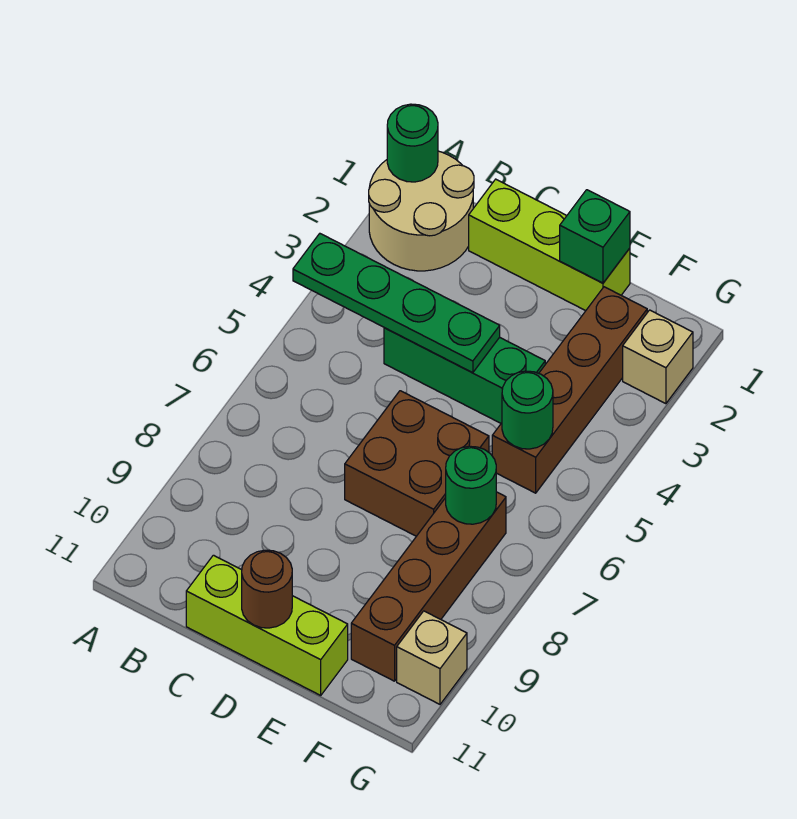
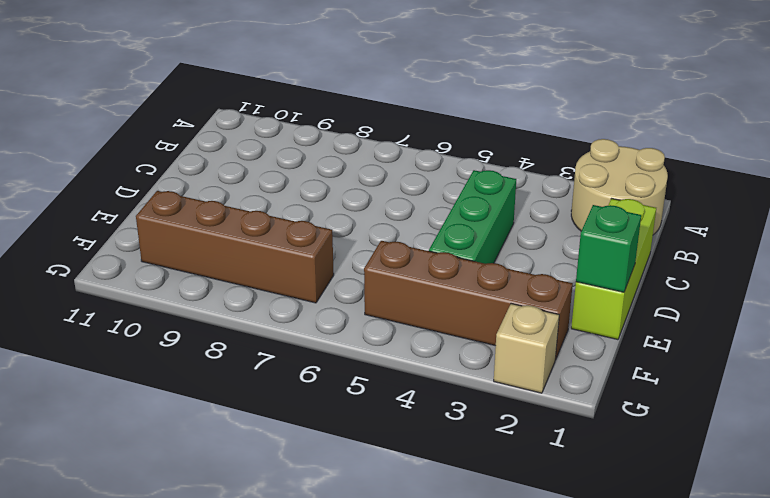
none -> lime 1x3 brick [186,555,348,695]
none -> brown 2x2 brick [345,391,489,536]
none -> tan 1x1 brick [397,611,467,704]

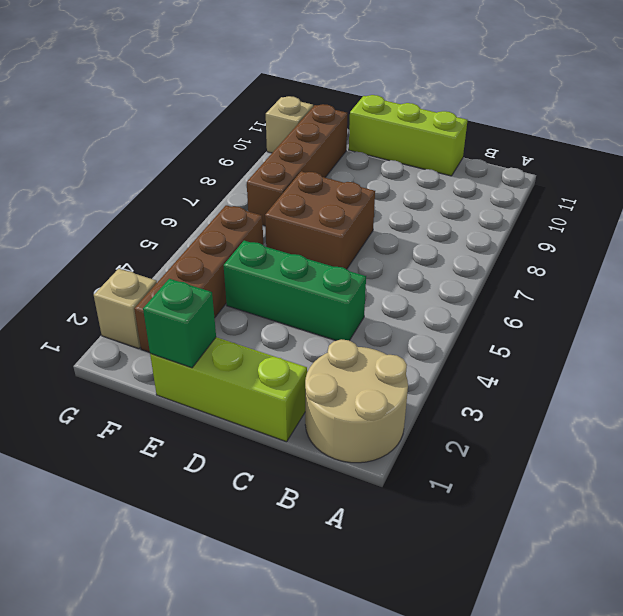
none -> green 1x1 round brick [387,104,438,182]
none -> green 1x4 plate [293,234,500,373]
none -> brown 1x1 round brick [242,550,292,628]

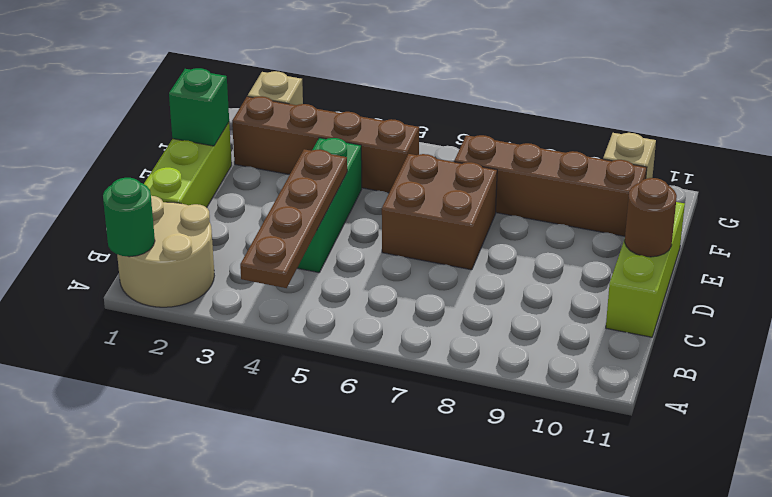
brown 1x4 plate [240,149,347,288] -> green 1x4 plate [293,234,500,373]
none -> green 1x1 round brick [502,371,553,449]
none -> green 1x1 round brick [446,446,496,524]

